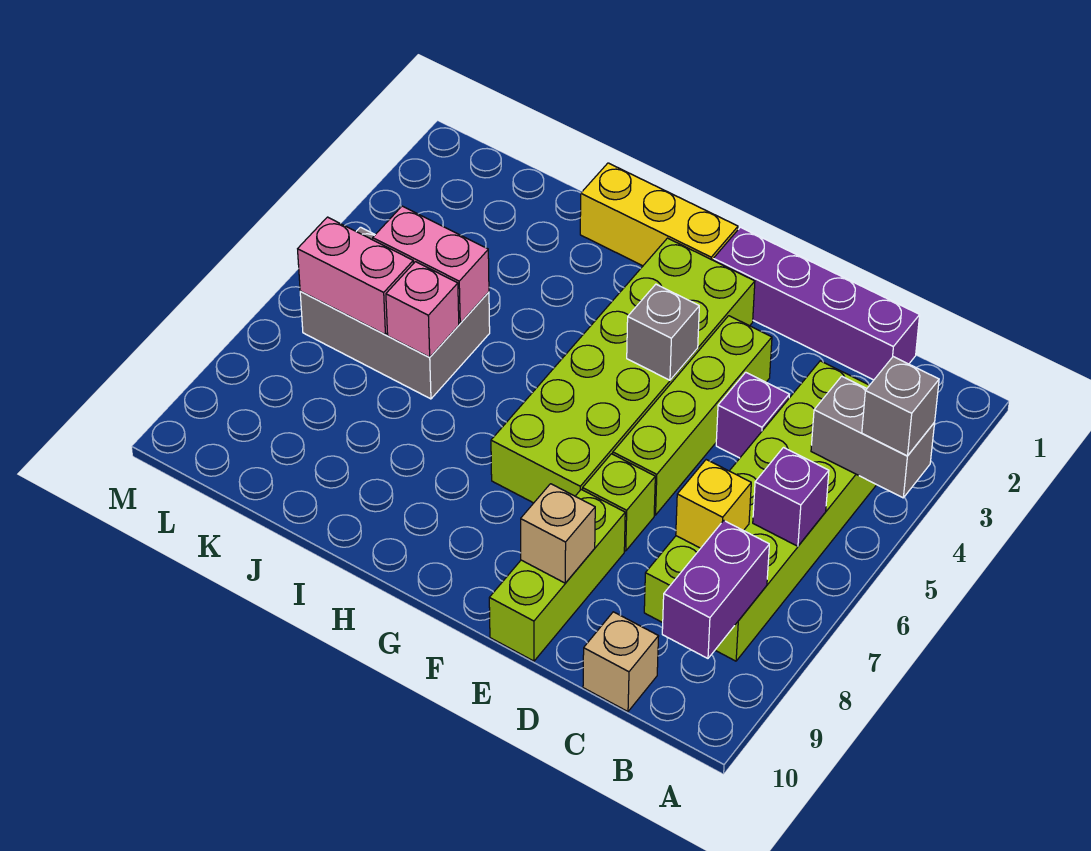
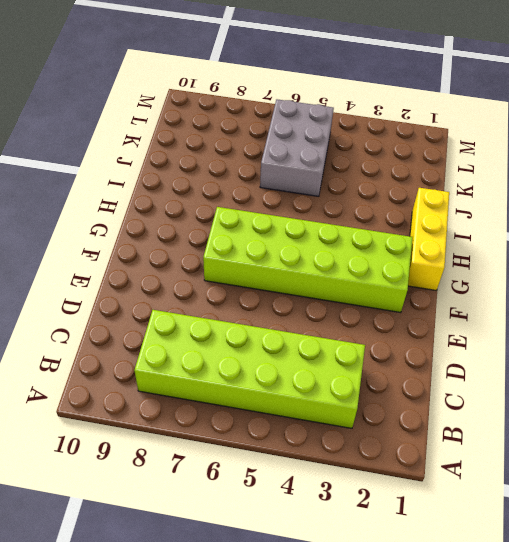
none -> purple 1x4 brick [713,227,920,380]
none -> tan 1x1 brick [583,612,659,712]
none -> purple 1x1 brick [716,372,789,458]

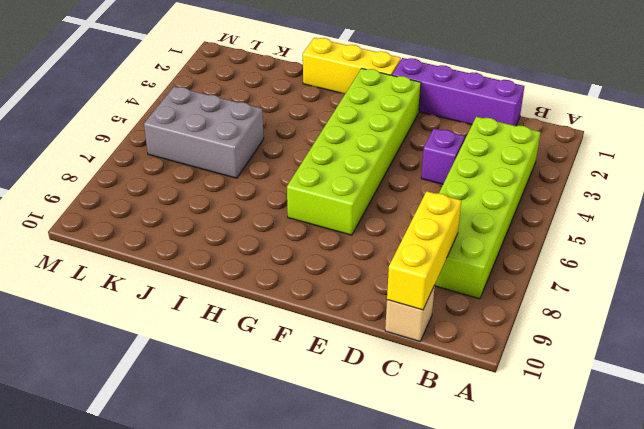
yellow 1x3 brick [387,191,461,310] -> none
none -> lime 1x4 brick [613,316,772,515]
none -> lime 1x1 brick [583,454,655,551]
none -> lime 1x3 brick [489,490,625,661]

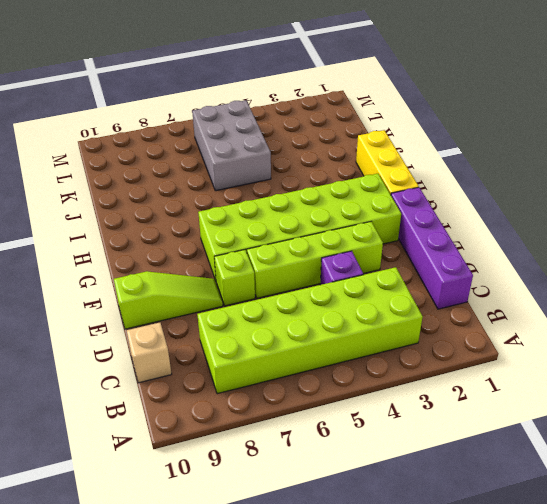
lime 1x3 slope [114,271,223,329] -> lime 1x3 brick [489,490,625,661]
none -> grey 1x2 brick [811,376,935,498]
none -> purple 1x1 brick [753,448,829,546]
none -> purple 1x2 brick [662,521,769,658]

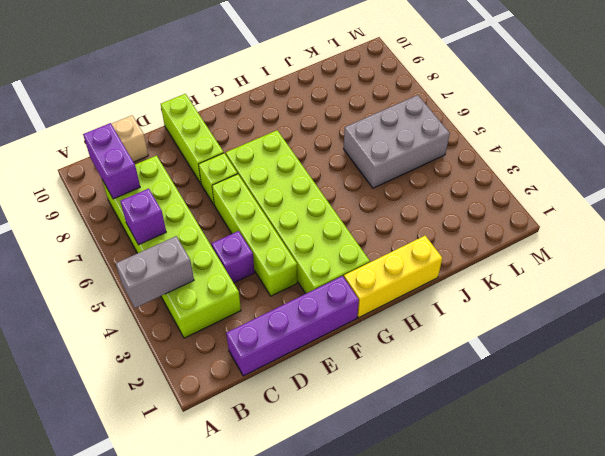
none -> yellow 1x1 brick [676,460,751,548]
none -> tan 1x1 brick [521,484,595,583]
none -> grey 1x1 brick [627,284,699,380]

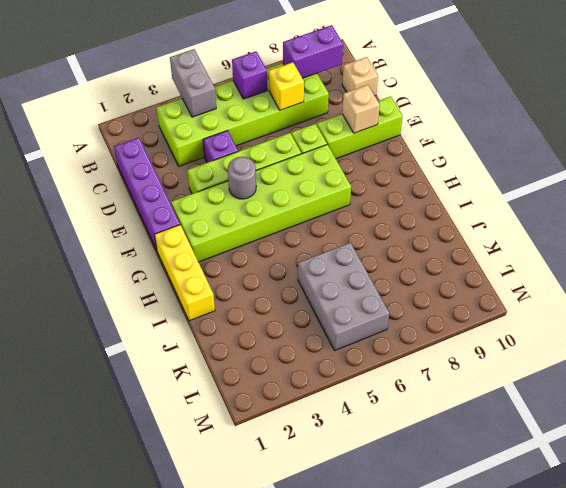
grey 1x1 round brick [228,157,256,199] -> grey 1x1 brick [627,284,699,380]
none -> pink 1x2 brick [373,206,489,323]
none -> pink 1x1 brick [386,262,459,357]
none -> pink 1x2 brick [298,217,413,334]

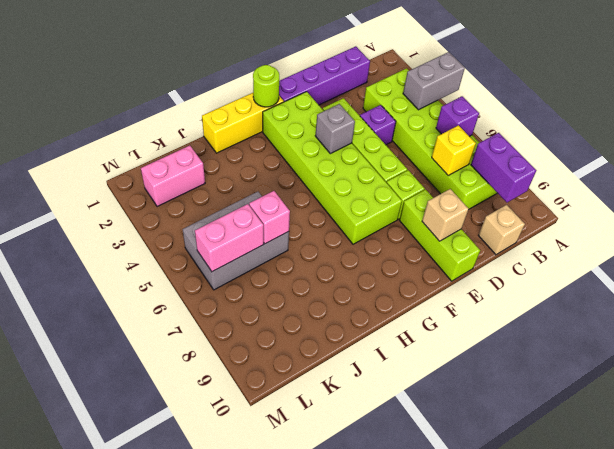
lime 1x1 round brick [253,65,279,107] -> none
pink 1x2 brick [141,146,205,207] -> pink 1x2 brick moved to [373,206,489,323]
none -> grey 1x1 brick [862,357,939,456]

